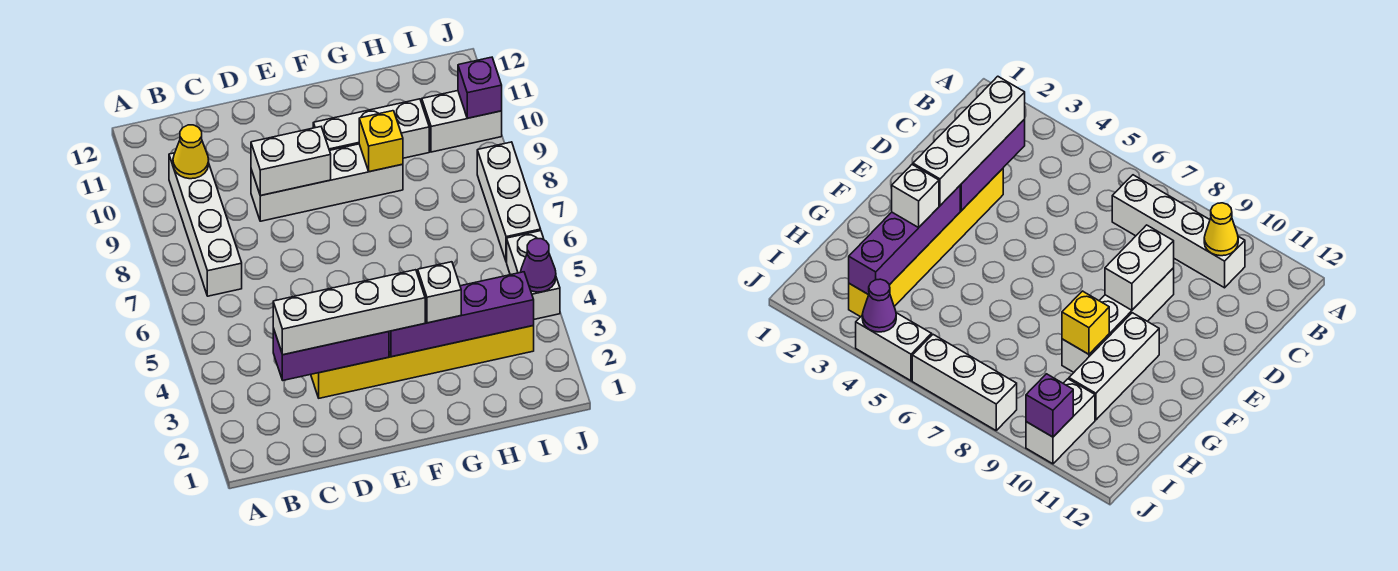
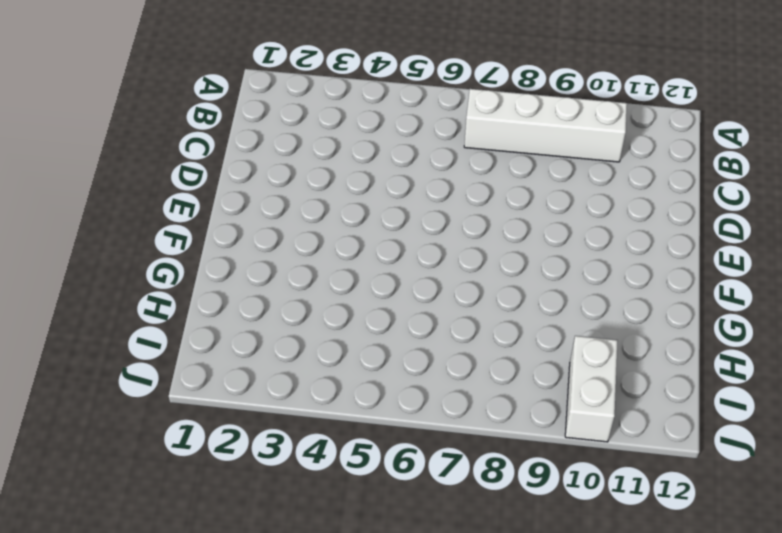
none -> yellow 1x6 brick [311,326,534,398]
none -> white 1x4 brick [251,144,403,221]
none -> white 1x3 brick [313,99,429,158]

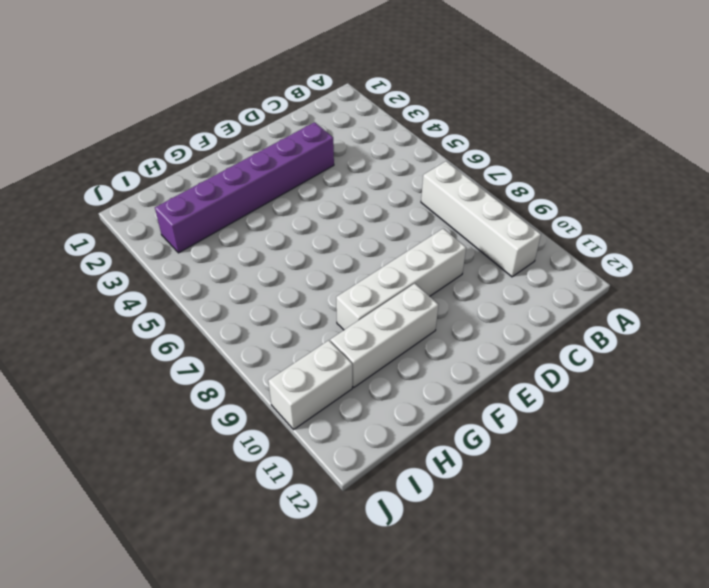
purple 1x6 brick [155,122,334,253] -> yellow 1x6 brick [311,326,534,398]
none -> white 1x2 brick [507,231,560,319]
none -> white 1x3 brick [477,142,541,262]
none -> yellow 1x1 cone [173,125,209,179]

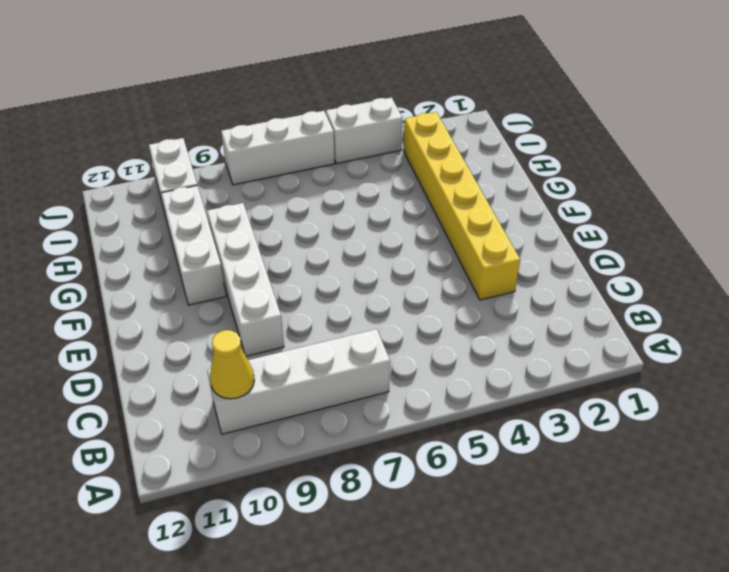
none -> purple 1x3 brick [273,328,389,380]
none -> white 1x2 brick [251,127,331,196]
none -> purple 1x4 brick [389,272,534,357]

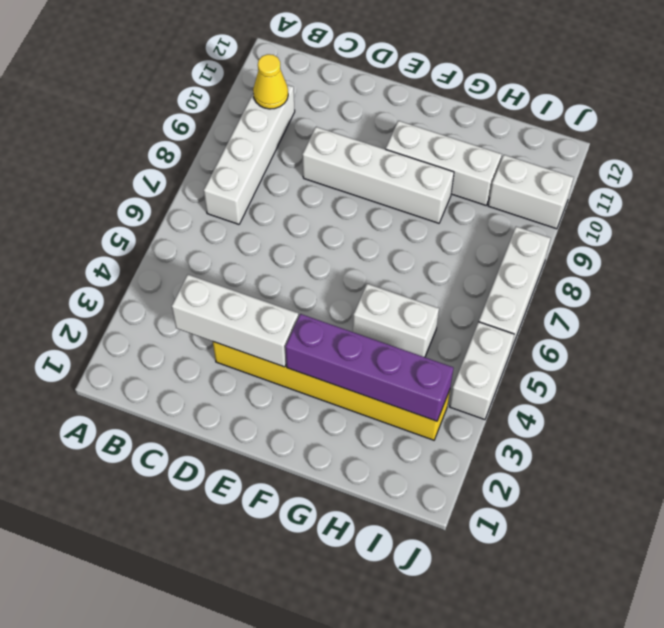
white 1x3 brick [172,275,299,367] -> purple 1x3 brick [273,328,389,380]
white 1x2 brick [353,284,439,357] -> white 1x2 brick moved to [251,127,331,196]
none -> yellow 1x1 brick [359,111,403,172]
none -> purple 1x1 cone [521,239,556,292]
none -> purple 1x1 brick [458,57,502,118]

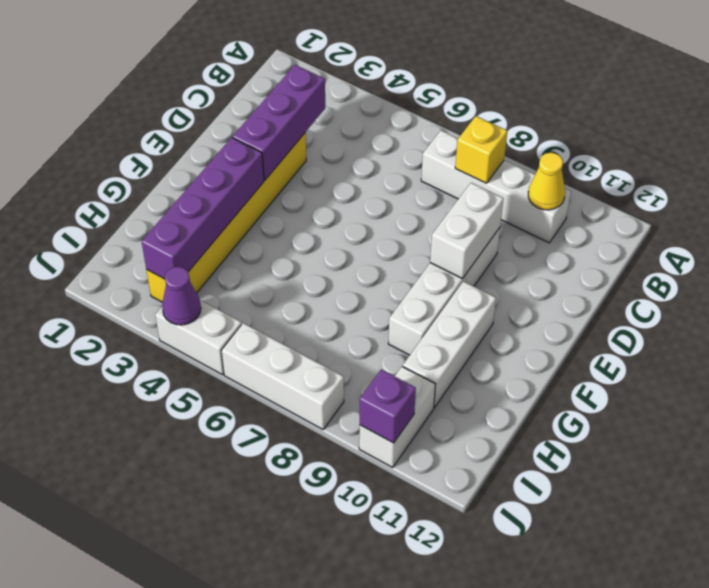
yellow 1x1 brick [455,116,507,183] -> yellow 1x1 brick moved to [359,111,403,172]
none -> white 1x4 brick [273,270,425,355]
none -> white 1x1 brick [418,262,461,323]

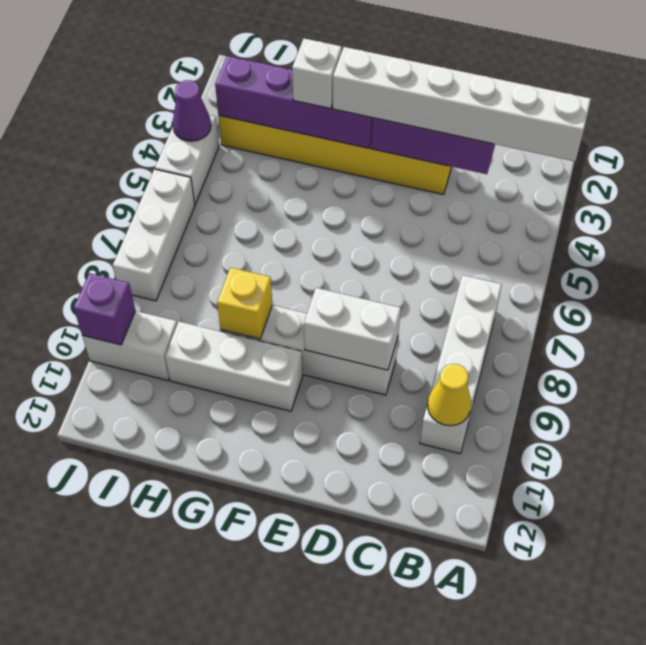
white 1x6 brick [333,47,591,161] -> white 1x4 brick [273,270,425,355]

